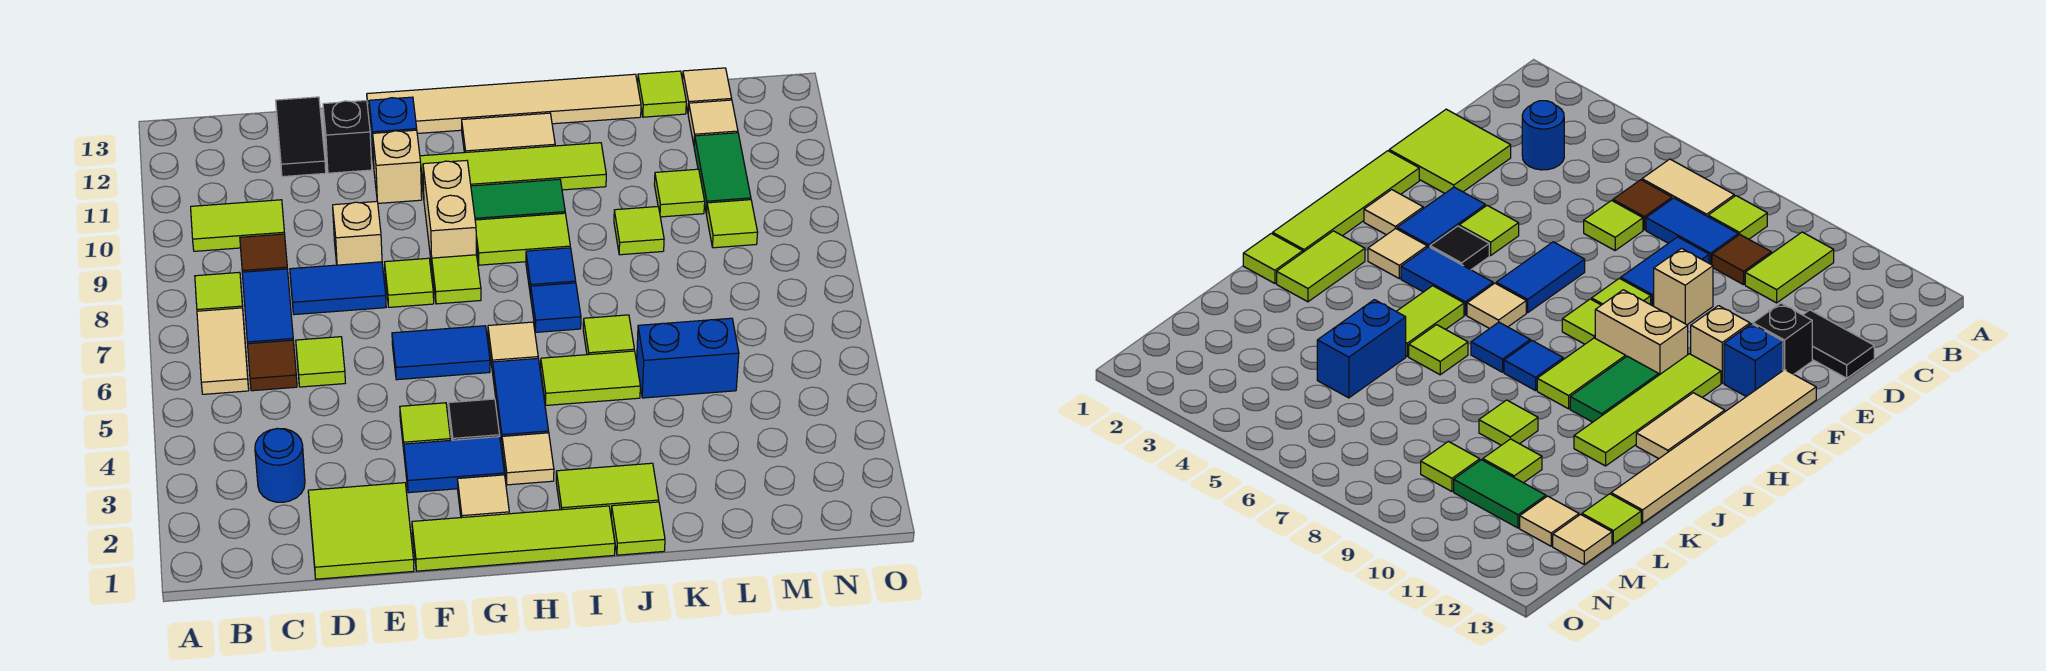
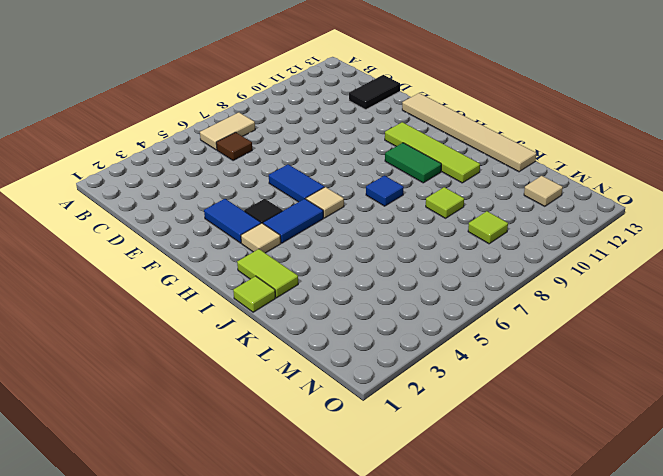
none -> lime 1x1 tile [195,272,243,311]
none -> lime 1x2 tile [191,200,285,251]
none -> blue 1x1 round brick [255,428,305,502]
none -> blue 1x2 tile [242,269,293,344]

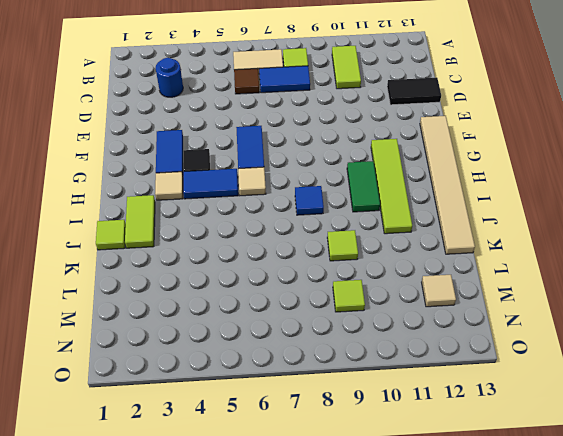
none -> brown 1x1 tile [240,234,287,272]
none -> lime 2x2 tile [308,483,414,579]
none -> lime 1x1 tile [296,337,345,387]
none -> blue 1x2 tile [290,262,386,315]

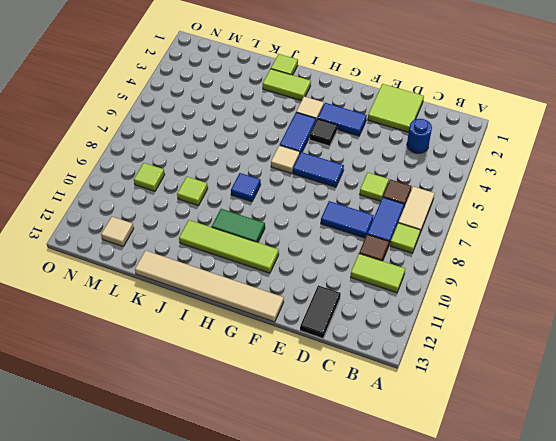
none -> tan 1x1 brick [333,201,382,265]
none -> black 1x1 brick [323,100,372,173]
none -> lime 1x4 tile [412,506,615,571]
none -> lime 1x1 tile [400,403,450,450]

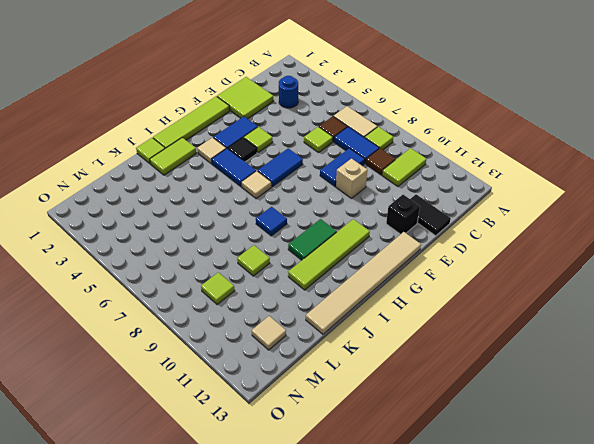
none -> lime 1x1 tile [385,258,434,307]
none -> tan 1x1 brick [373,130,422,203]
none -> blue 1x1 brick [369,97,417,165]
none -> tan 1x1 tile [458,475,509,518]

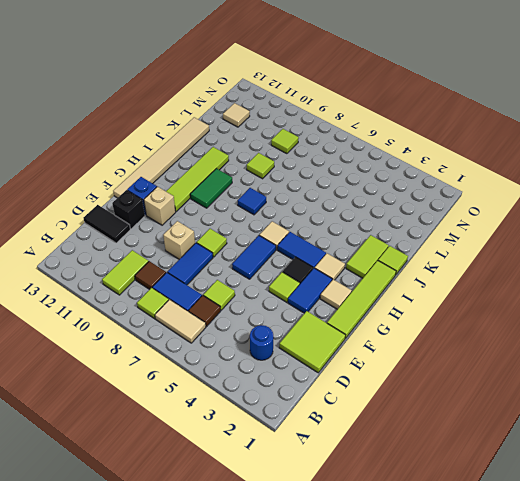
none -> lime 1x1 tile [432,255,481,304]
none -> tan 1x2 brick [423,160,476,266]
none -> lime 1x2 tile [475,213,570,265]
none -> tan 1x2 tile [462,113,555,153]

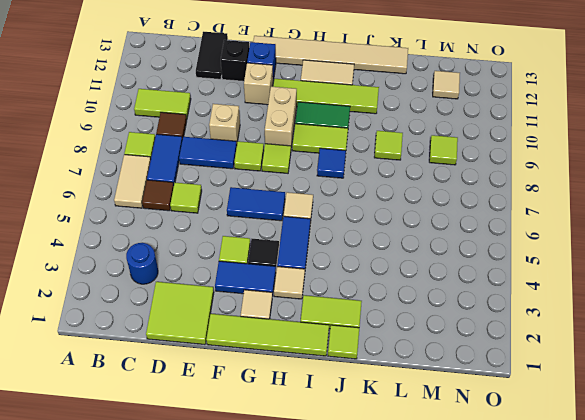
none -> lime 1x2 tile [541,351,640,405]
none -> blue 1x1 tile [531,283,581,332]
none -> lime 1x1 tile [583,315,634,355]
none -> blue 1x2 brick [637,318,739,398]

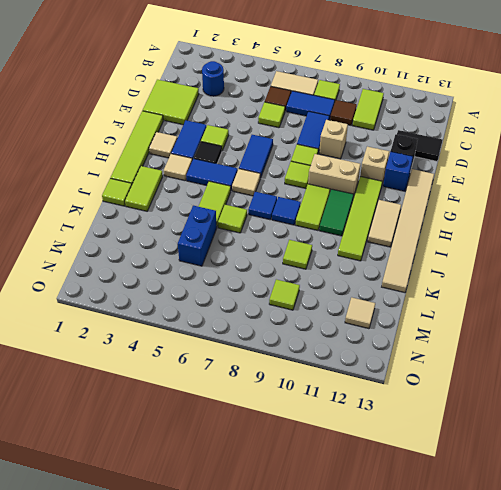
none -> lime 1x1 tile [654,169,705,217]
none -> lime 1x1 tile [638,71,686,117]
none -> green 1x2 tile [694,133,751,213]
none -> tan 1x1 tile [683,68,732,111]

